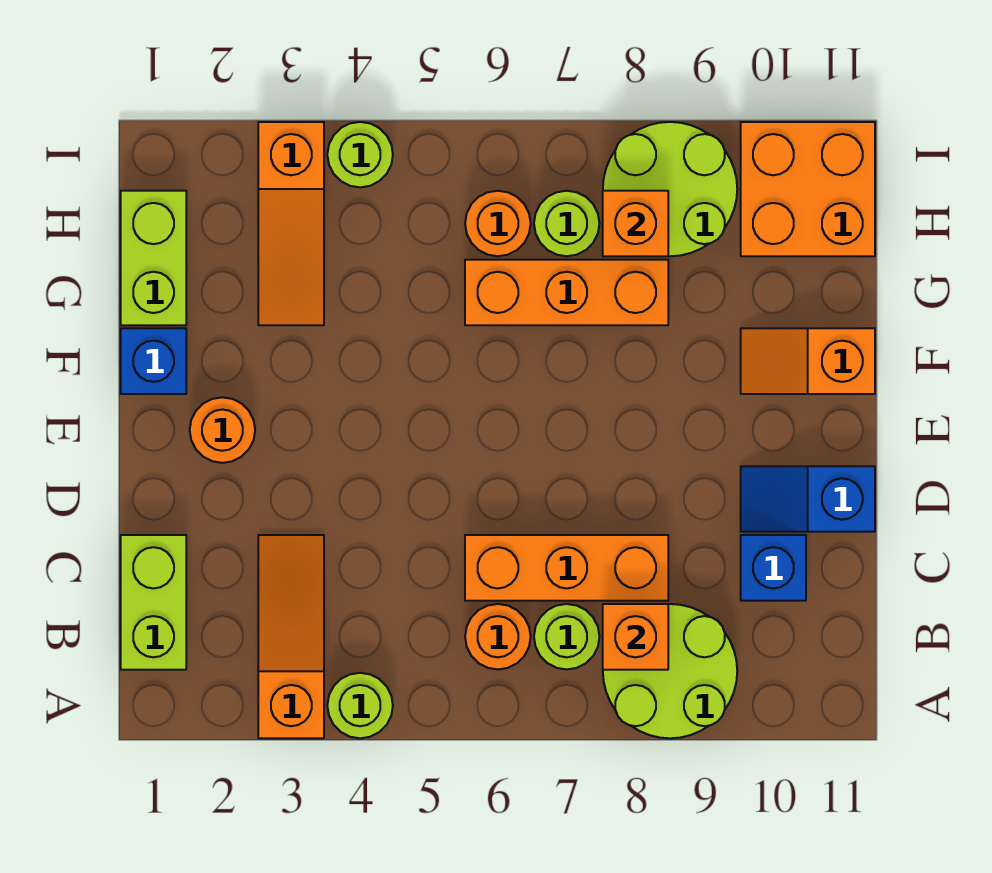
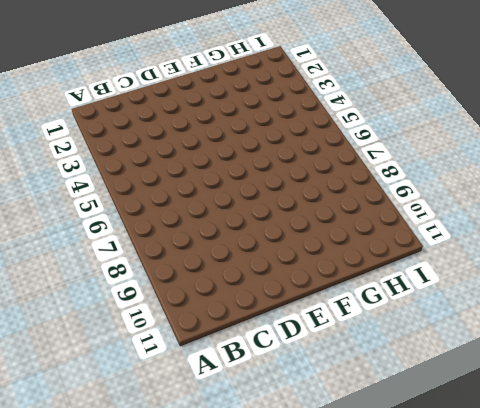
none -> orange 1x3 slope [258,535,324,738]
none -> lime 1x1 round brick [327,673,393,738]
none -> lime 2x2 round brick [603,604,737,738]

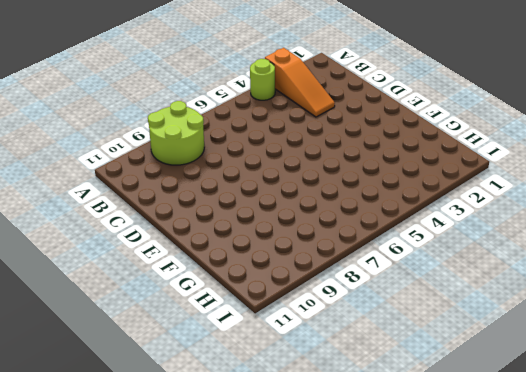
none -> lime 1x2 brick [121,535,186,670]
none -> orange 1x1 round brick [465,604,531,669]
none -> lime 1x1 round brick [534,604,599,669]

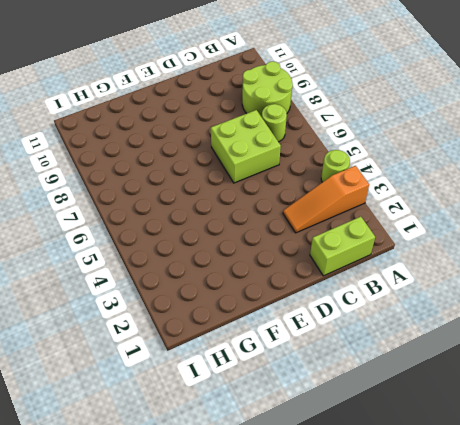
lime 2x2 brick [211,110,281,183] -> orange 1x3 brick [465,535,668,601]
none -> orange 1x1 round brick [465,604,531,669]
none -> blue 1x1 brick [741,535,806,601]
none -> blue 1x2 slope [741,466,875,532]

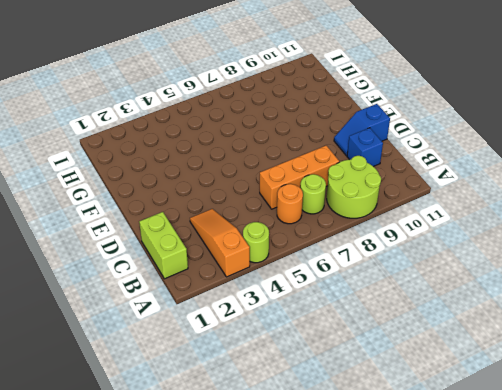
none -> orange 1x1 round brick [190,397,255,463]
none -> blue 1x1 brick [121,328,186,394]
none -> orange 1x2 slope [741,328,875,394]

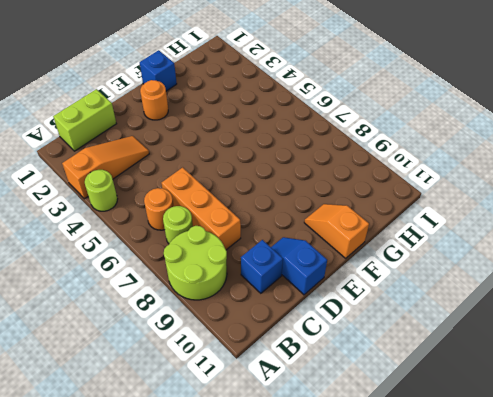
none -> lime 1x2 brick [121,191,186,325]
none -> orange 1x3 slope [258,122,324,325]
none -> orange 1x3 brick [465,260,668,325]

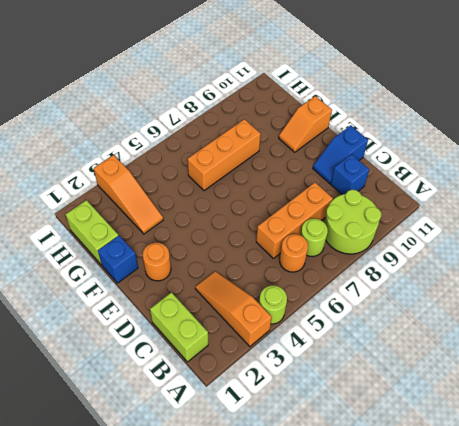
none -> orange 1x1 round brick [465,191,531,256]
none -> lime 1x1 round brick [534,191,599,256]
none -> lime 2x2 round brick [603,122,737,256]

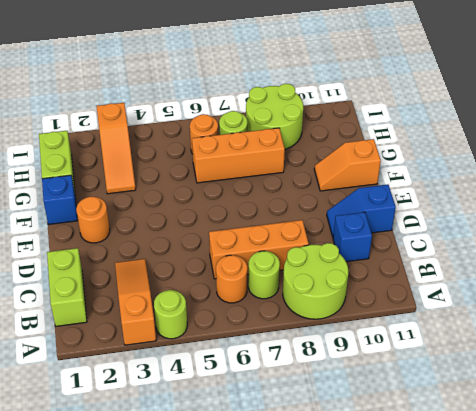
none -> orange 2x2 brick [741,122,875,256]
none -> lime 1x1 round brick [327,122,393,187]
none -> orange 1x1 brick [603,604,668,670]

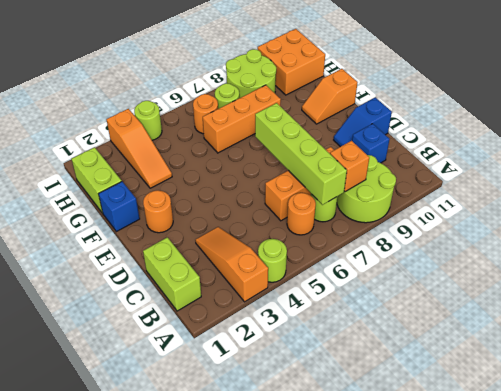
lime 1x4 brick [255,103,347,205] -> none
none -> orange 1x1 brick [603,191,668,256]

